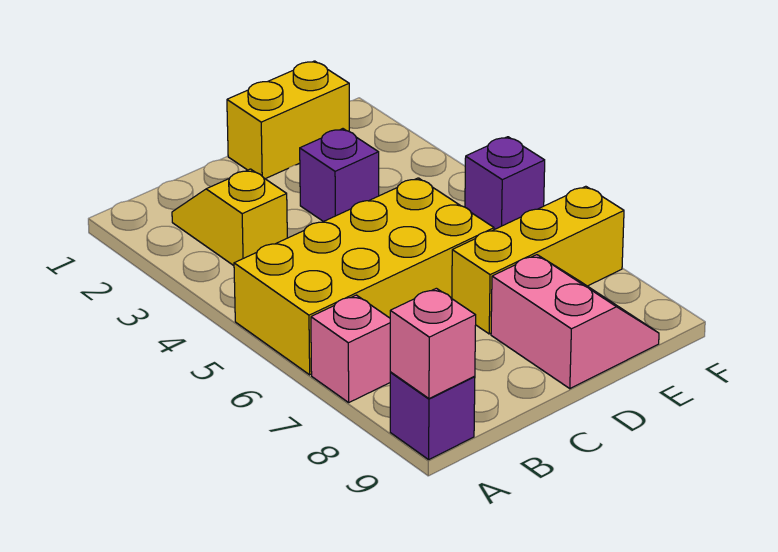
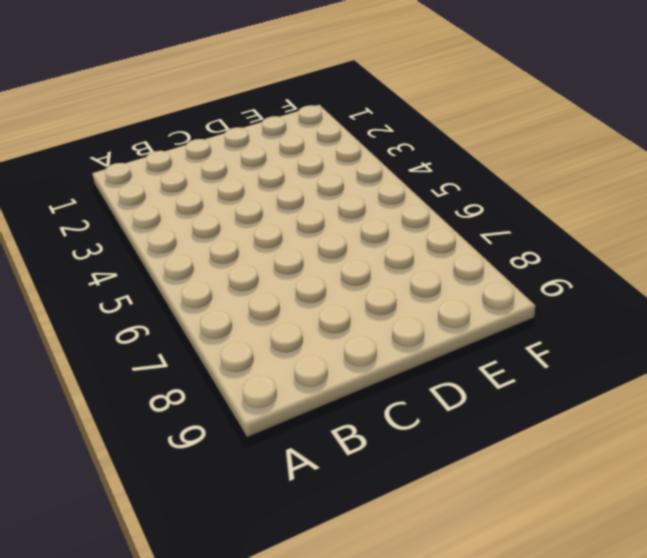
none -> yellow 2x4 brick [234,178,494,375]
none -> pink 1x1 brick [311,295,390,402]

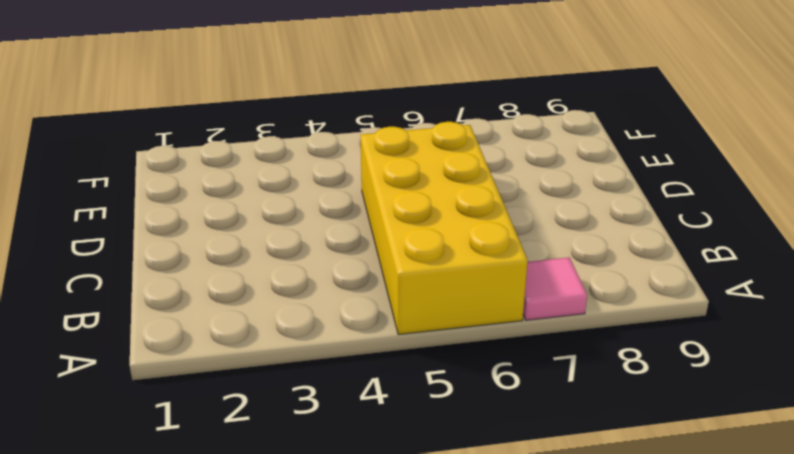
pink 1x1 tile [523,257,587,320] -> pink 1x1 brick [311,295,390,402]
none -> purple 1x1 brick [390,372,475,460]
none -> yellow 1x2 slope [172,169,287,266]

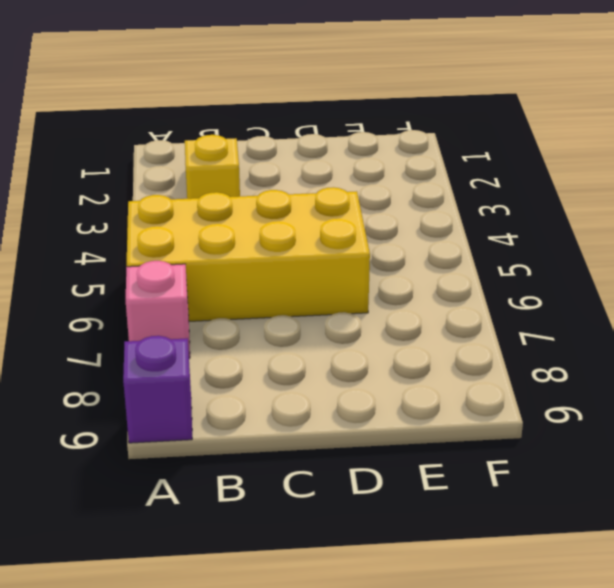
none -> yellow 1x2 brick [227,61,349,179]
none -> purple 1x1 brick [300,129,379,222]

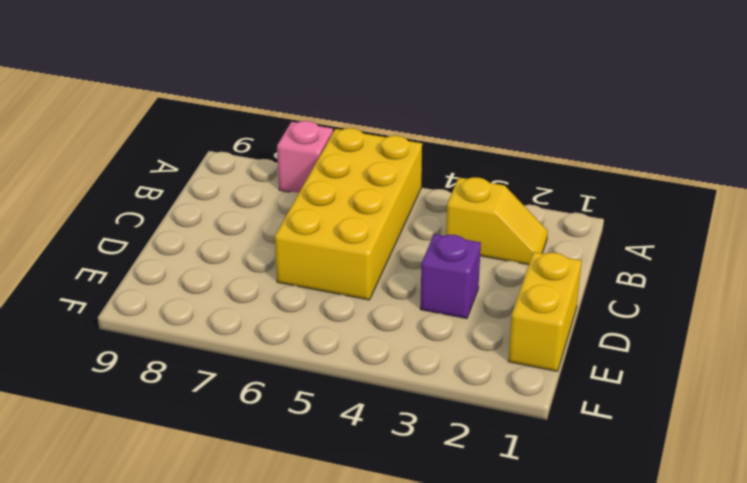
none -> purple 1x1 brick [390,372,475,460]
none -> yellow 1x3 brick [452,186,624,334]

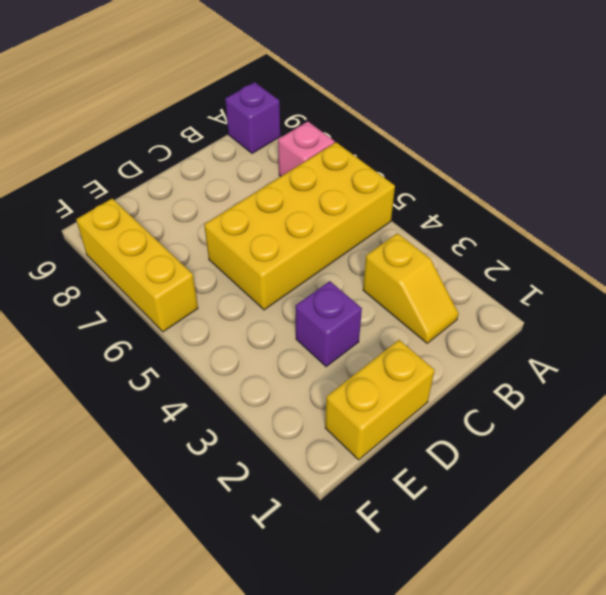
yellow 1x3 brick [76,199,198,332] -> yellow 1x3 brick turned to [452,186,624,334]
none -> pink 2x2 slope [491,255,659,389]
none -> purple 1x1 brick [465,137,545,230]

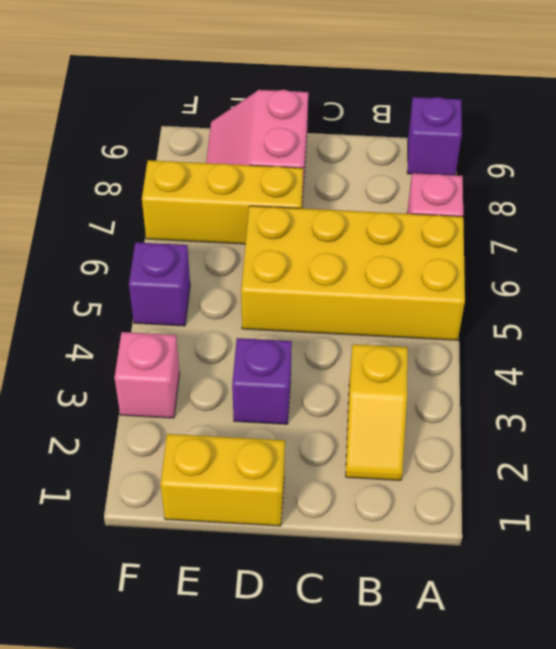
pink 1x1 brick [115,332,180,418] -> pink 1x1 brick moved to [390,288,476,399]

